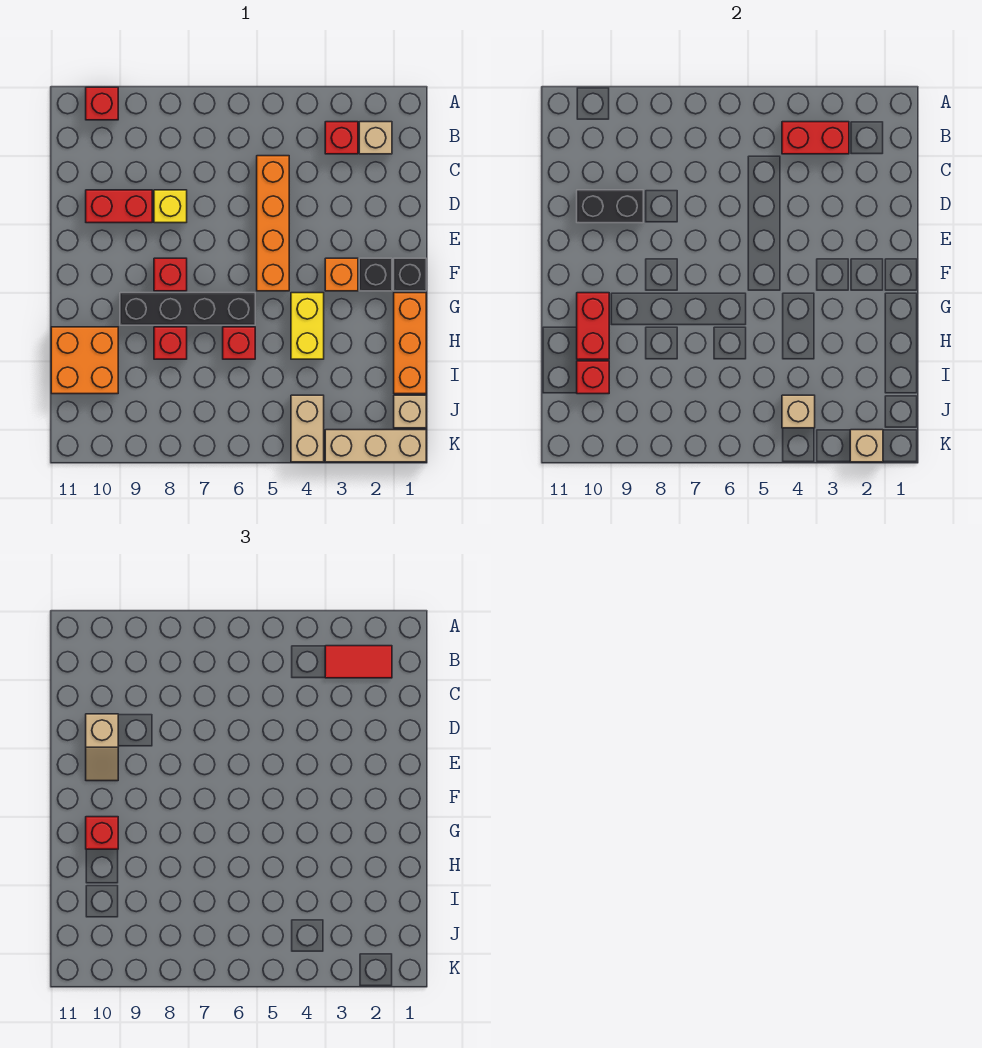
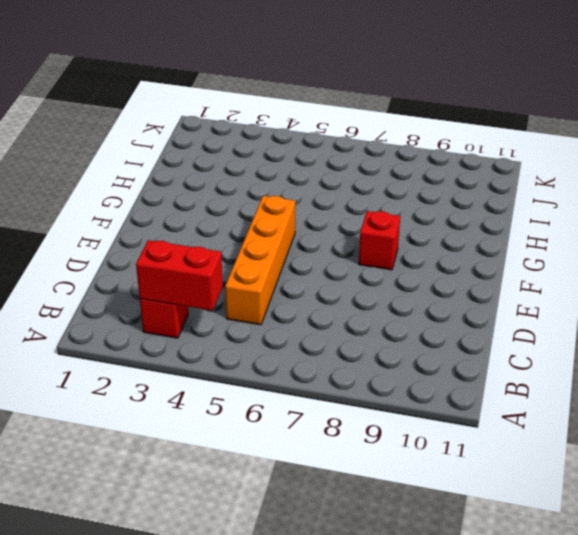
none -> red 1x1 brick [86,87,118,120]
none -> tan 1x1 brick [359,122,392,154]
none -> yellow 1x1 brick [154,190,187,223]

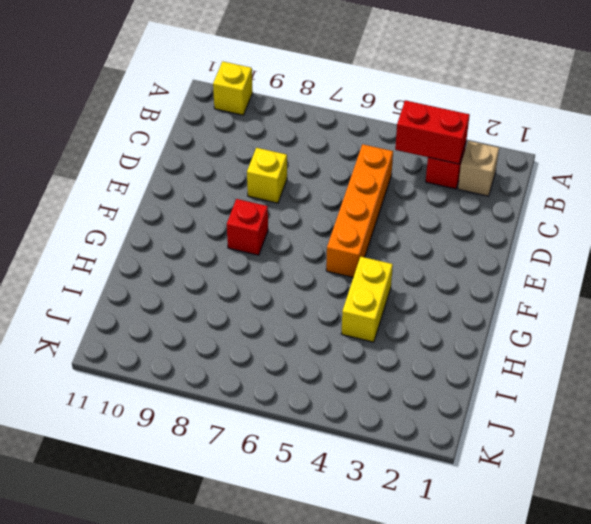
yellow 1x1 brick [213,61,253,115] -> red 1x1 brick [86,87,118,120]
none -> red 1x2 brick [86,190,152,223]
none -> black 1x1 brick [394,258,426,291]
none -> black 1x1 brick [359,258,392,291]

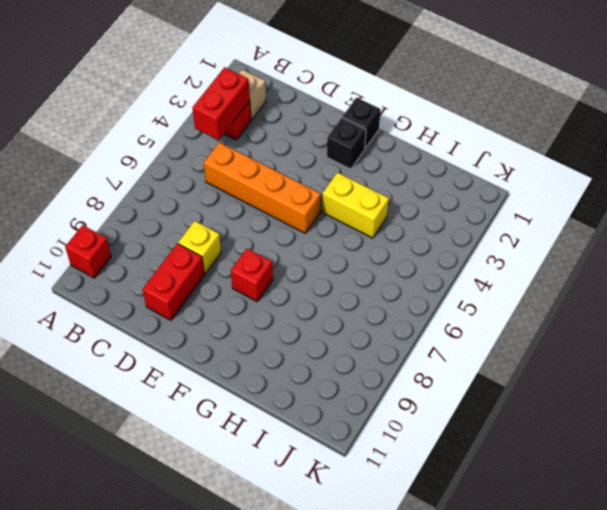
none -> orange 1x1 brick [325,258,358,291]
none -> orange 1x3 brick [394,293,426,394]
none -> black 1x4 brick [120,293,255,325]

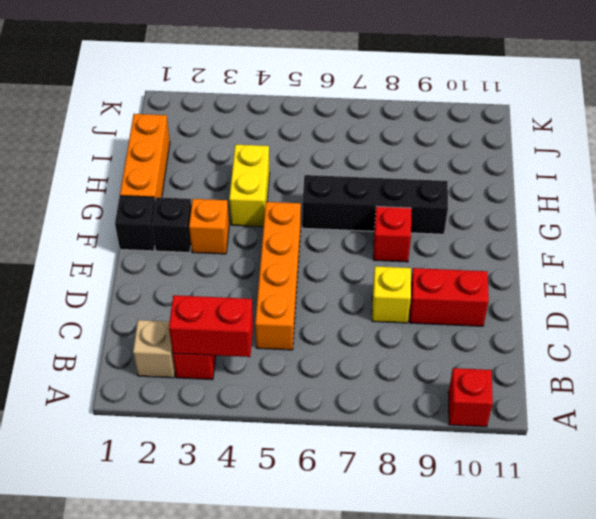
none -> red 1x1 brick [223,327,255,359]
none -> red 1x1 brick [154,327,187,359]
none -> orange 2x2 brick [51,327,118,394]

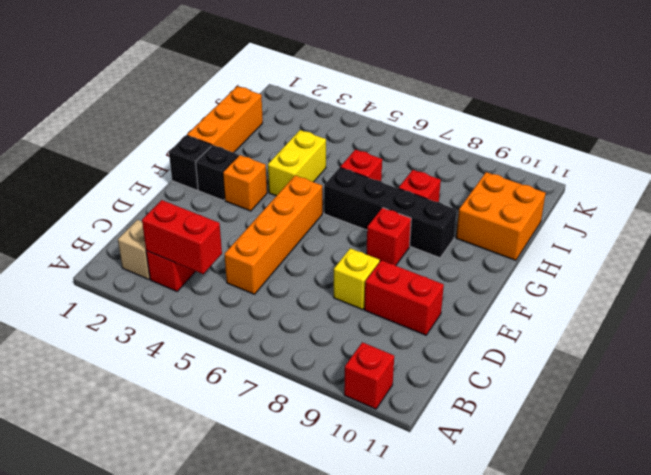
none -> tan 1x1 brick [394,395,426,428]
none -> tan 1x2 brick [291,395,324,462]
none -> tan 1x3 brick [325,430,426,462]

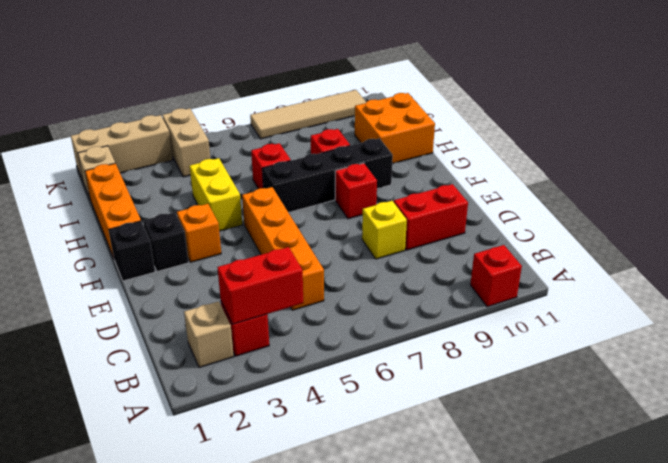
tan 1x4 tile [250,90,366,139] -> none
none -> black 1x2 brick [577,190,643,223]
none -> red 1x2 brick [577,293,609,359]
none -> red 1x1 brick [577,361,609,394]

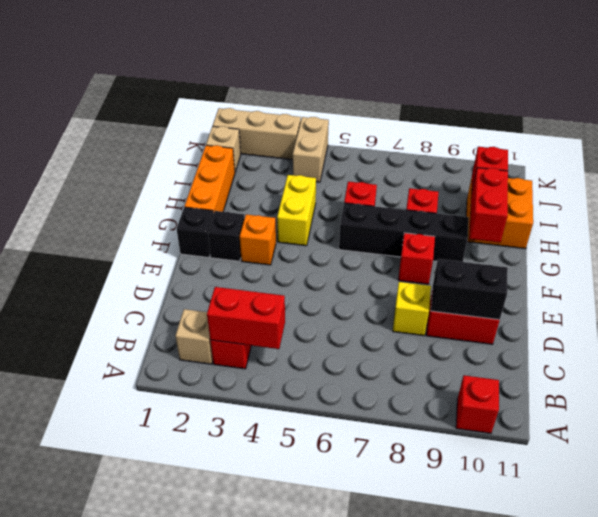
none -> orange 1x4 brick [257,156,289,291]
none -> tan 1x1 brick [782,395,815,428]
none -> tan 1x1 brick [850,430,883,462]

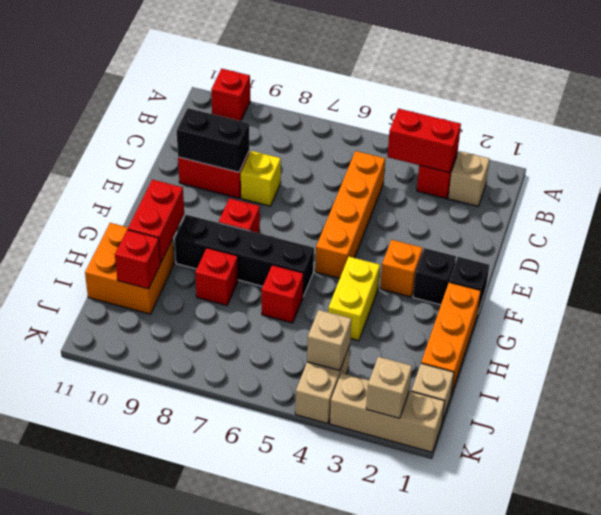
none -> red 1x2 tile [325,646,392,678]
none -> tan 1x2 slope [86,714,118,781]
none -> red 1x1 brick [86,817,118,849]

